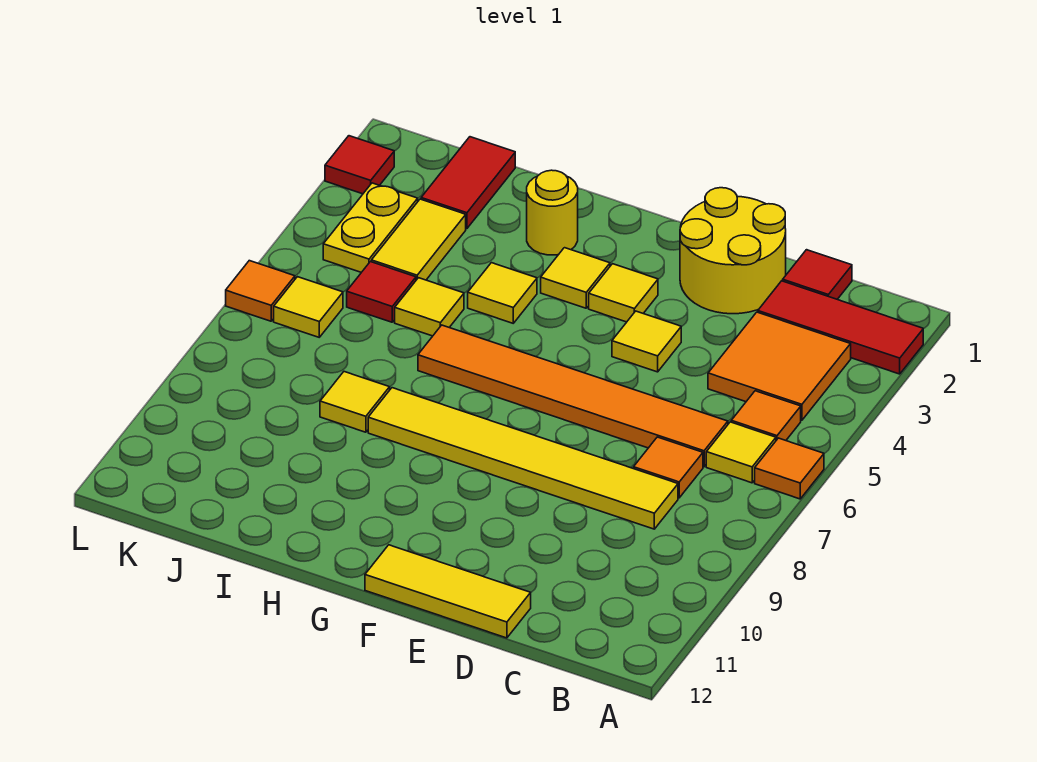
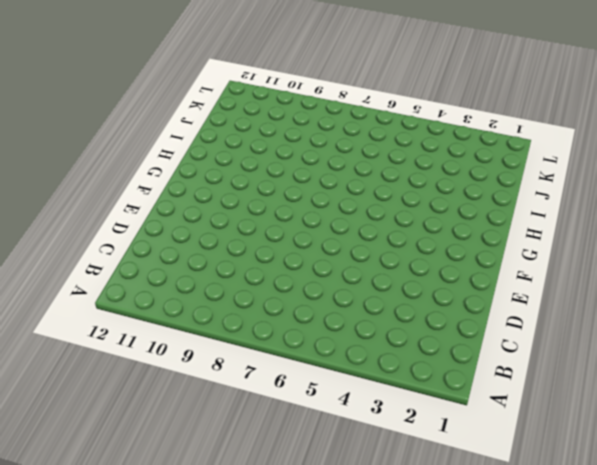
none -> red 1x3 tile [758,281,923,374]
none -> orange 1x1 tile [755,438,824,499]
none -> orange 2x2 tile [708,312,851,420]

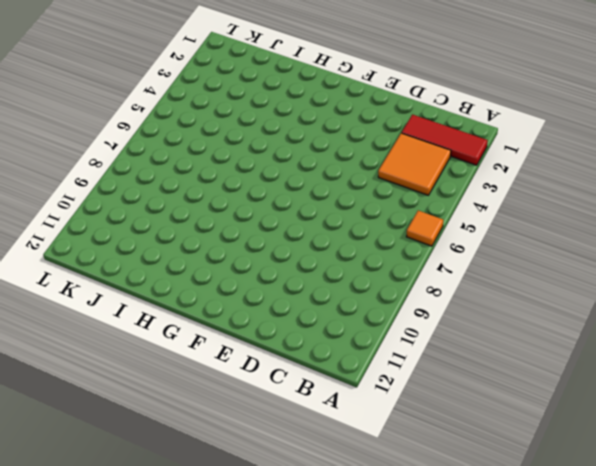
none -> orange 1x1 tile [731,391,801,440]
none -> yellow 1x1 tile [706,422,776,483]
none -> red 1x1 tile [783,250,852,299]

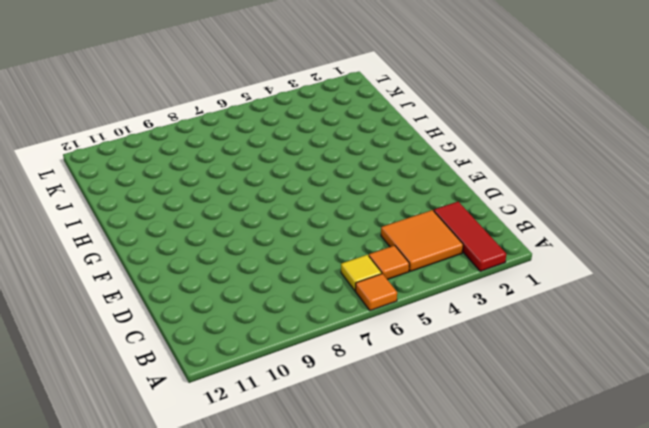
none -> red 1x1 tile [783,250,852,299]
none -> orange 1x6 tile [418,325,728,467]
none -> orange 1x1 tile [634,437,703,498]

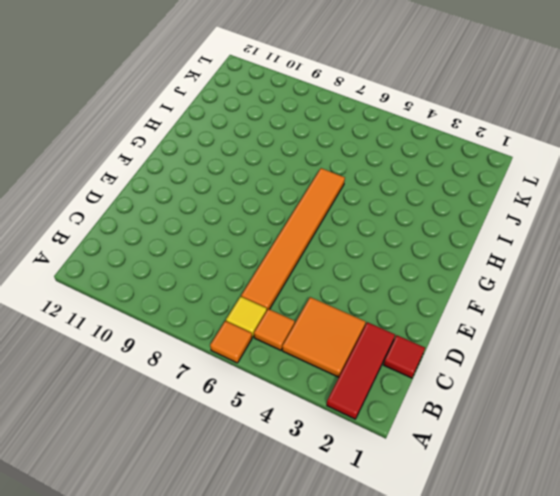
none -> orange 1x1 tile [634,437,703,498]
none -> yellow 1x6 tile [368,388,678,529]
none -> yellow 2x2 round brick [680,188,786,314]

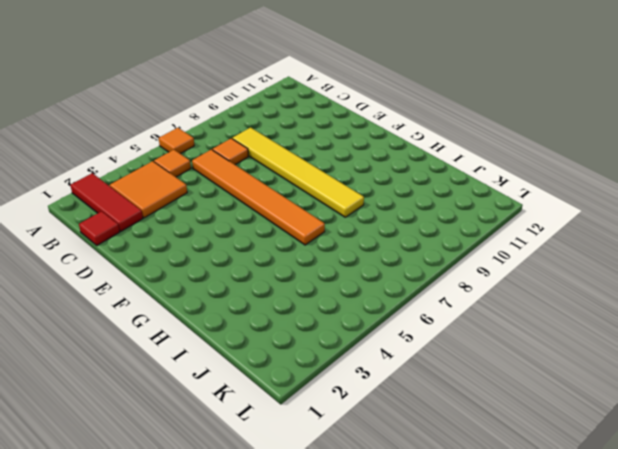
none -> yellow 1x1 tile [706,422,776,483]
none -> yellow 2x2 round brick [680,188,786,314]
none -> yellow 1x3 tile [365,545,531,638]

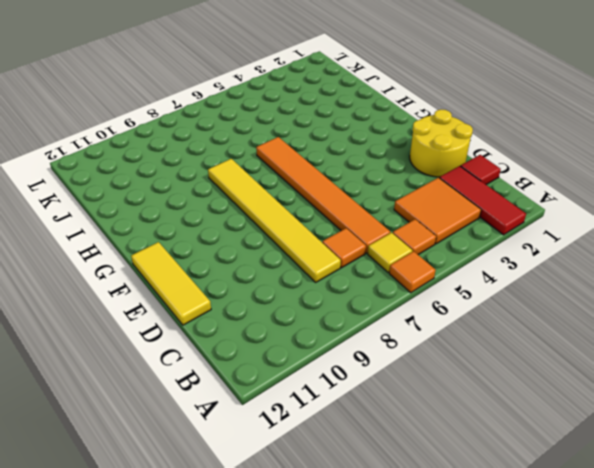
none -> yellow 1x1 tile [612,311,681,372]
none -> yellow 1x1 tile [589,264,658,322]
none -> yellow 1x1 tile [541,248,610,308]

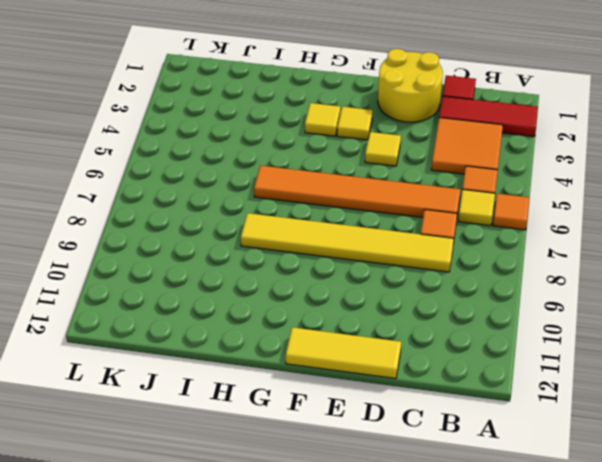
none -> yellow 1x1 round brick [527,170,578,255]
none -> yellow 1x1 tile [468,263,537,323]
none -> yellow 1x1 tile [395,278,464,336]

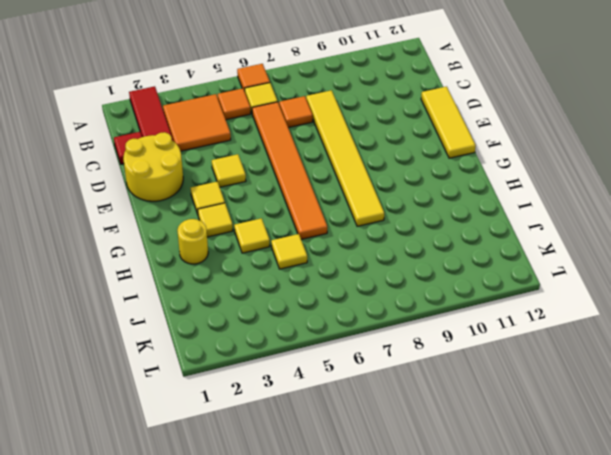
none -> yellow 1x1 tile [320,372,390,432]
none -> red 1x2 tile [421,137,515,229]
none -> yellow 1x2 tile [371,199,466,280]

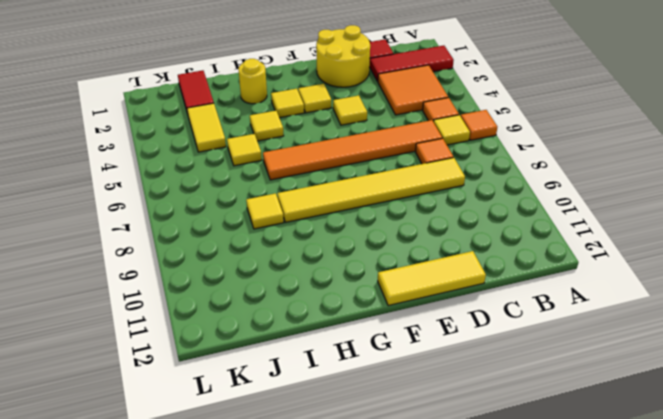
none -> red 1x1 tile [347,262,416,322]
none -> yellow 1x2 plate [323,183,418,272]
none -> yellow 1x1 tile [274,277,343,337]

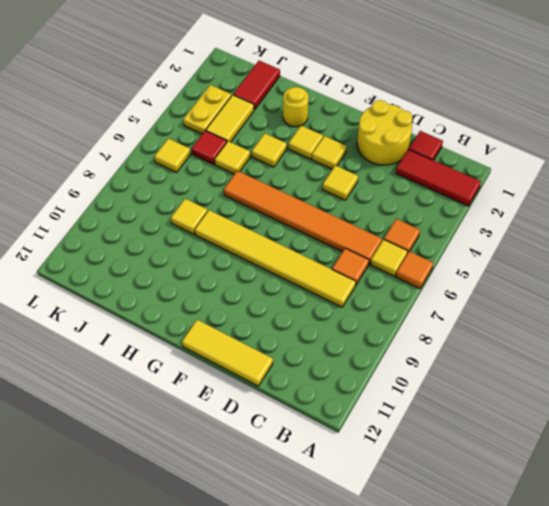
none -> orange 2x2 tile [708,312,851,420]
none -> red 1x1 tile [325,136,394,194]
none -> orange 1x1 tile [226,261,295,321]

